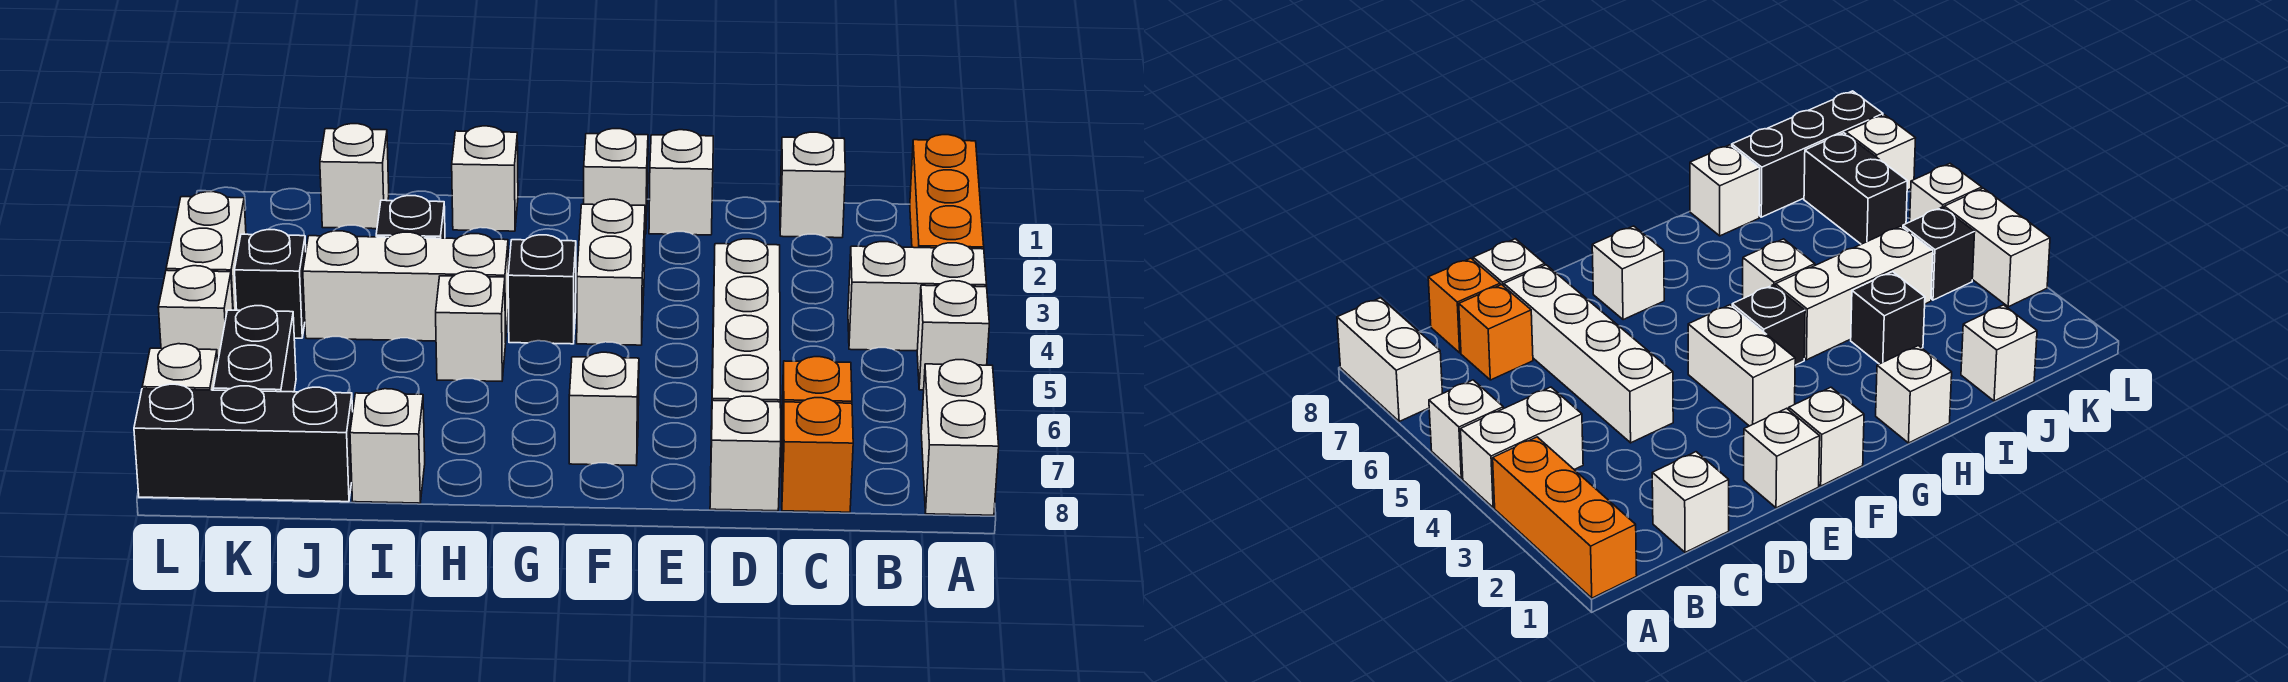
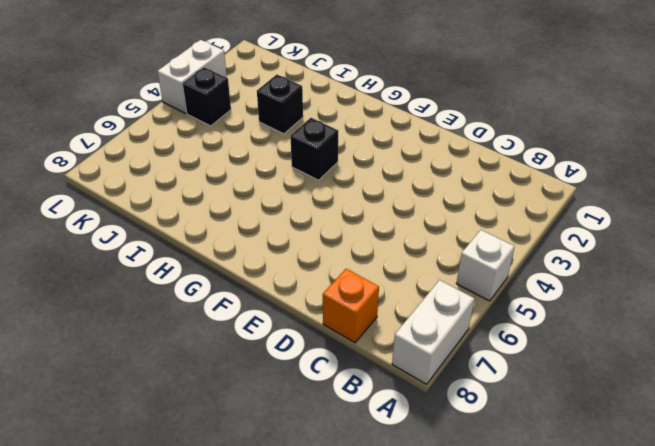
none -> orange 1x3 brick [910,135,984,249]
none -> white 1x2 brick [848,242,986,351]
none -> white 1x1 brick [780,132,845,238]

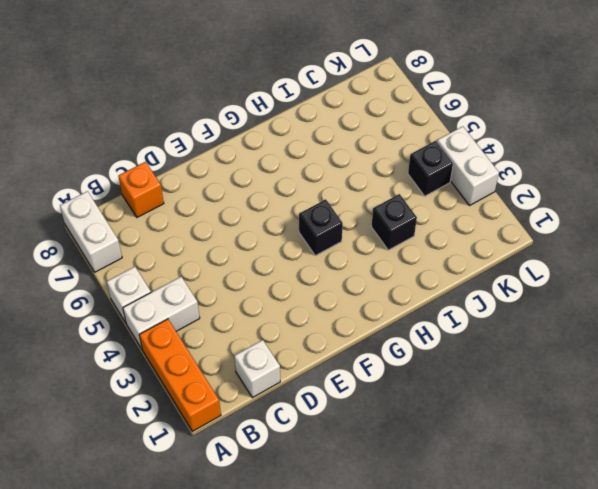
none -> orange 1x1 brick [781,357,852,452]
none -> white 1x4 brick [711,239,780,436]
none -> white 1x1 brick [710,396,781,511]

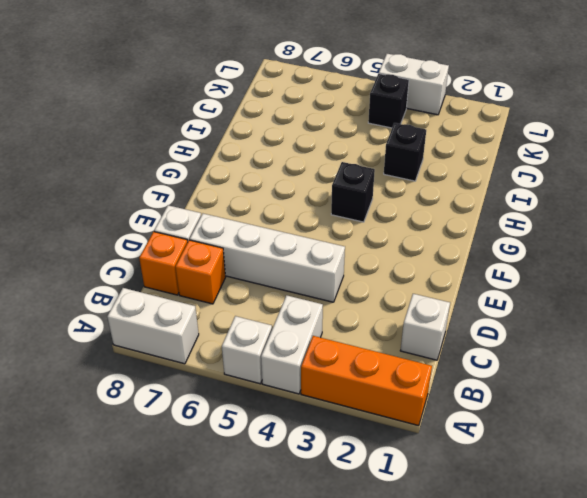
none -> white 1x1 brick [649,130,713,235]
none -> white 1x1 brick [584,129,648,234]
none -> white 1x2 brick [577,199,645,345]

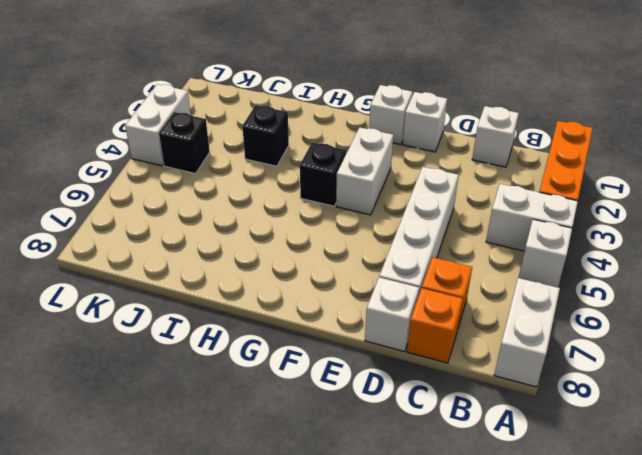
none -> white 1x1 brick [569,352,639,466]
none -> white 1x1 brick [452,126,518,231]
none -> white 1x3 brick [303,231,509,342]

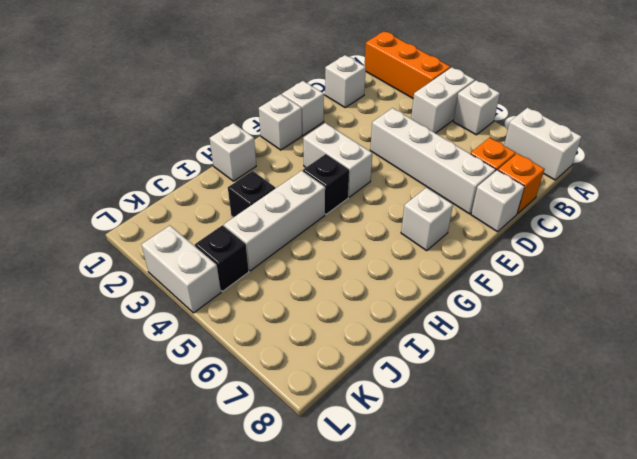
none -> white 1x1 brick [436,271,506,381]
none -> white 1x1 brick [350,389,425,503]
none -> white 1x1 brick [320,124,389,229]

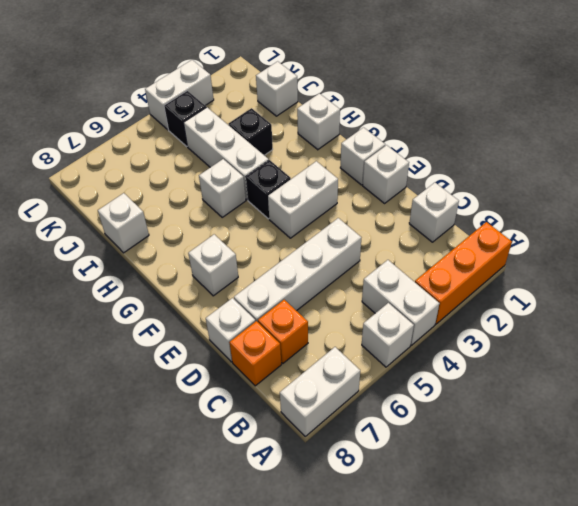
none -> black 1x3 brick [134,384,353,502]
none -> black 1x2 brick [213,306,296,392]
none -> white 1x1 brick [158,266,233,361]

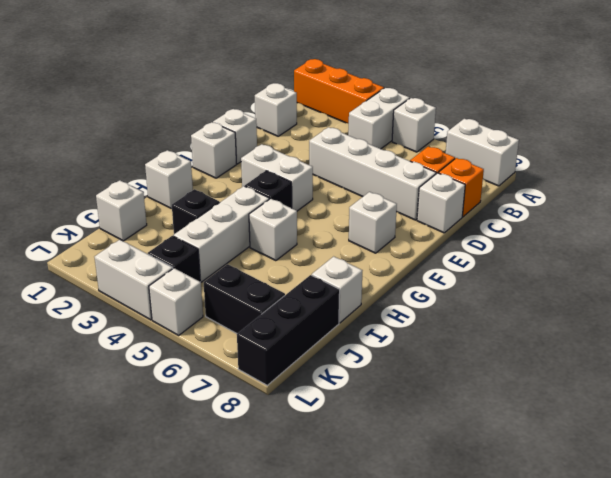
none -> white 1x1 brick [142,344,218,390]

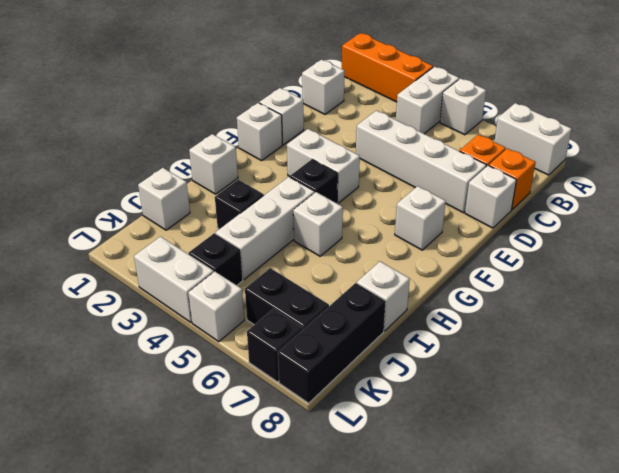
black 1x1 brick [247,309,302,382] -> white 1x1 brick [142,344,218,390]

